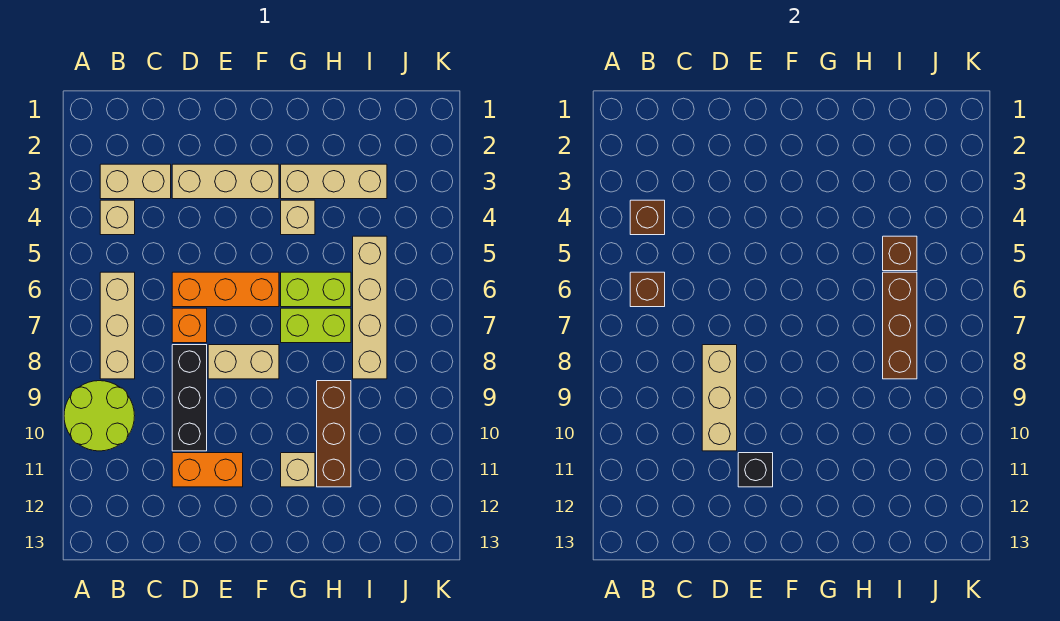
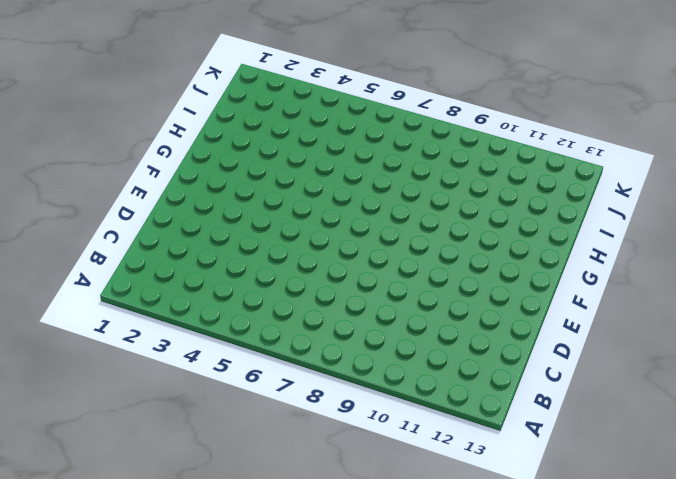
none -> lime 2x2 round brick [64,381,135,451]
none -> tan 1x2 brick [100,164,171,199]
none -> tan 1x1 brick [100,200,135,235]

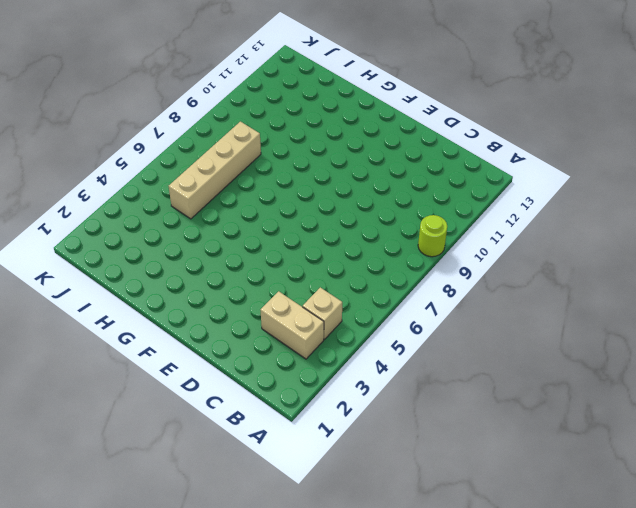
lime 1x1 round brick [418,215,447,257] -> lime 2x2 round brick [64,381,135,451]
none -> tan 1x3 brick [100,272,135,379]
none -> tan 1x3 brick [172,164,279,199]
none -> orange 1x3 brick [172,272,279,307]

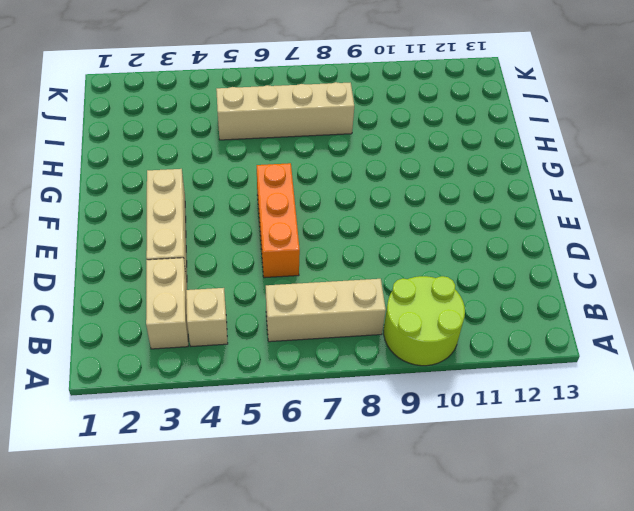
none -> orange 1x1 brick [172,308,207,343]
none -> black 1x3 brick [172,345,207,451]
none -> orange 1x2 brick [172,453,243,487]

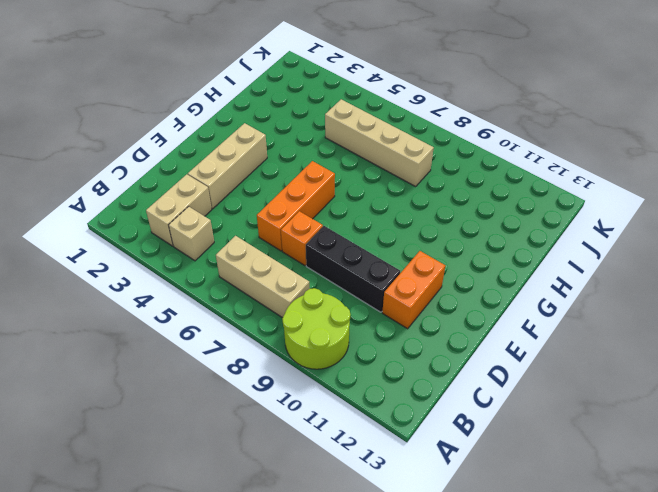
none -> tan 1x2 brick [208,345,279,379]
none -> tan 1x3 brick [281,164,387,199]
none -> tan 1x1 brick [281,200,315,235]

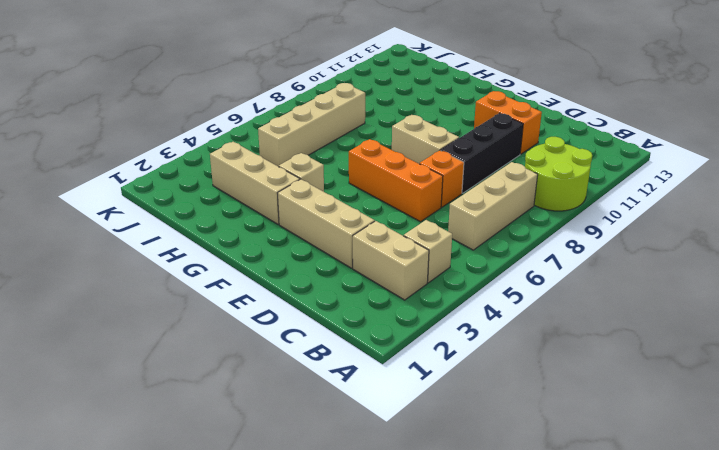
none -> lime 1x2 brick [281,272,351,307]
none -> lime 1x2 brick [281,308,351,343]
none -> tan 1x1 brick [281,453,315,487]

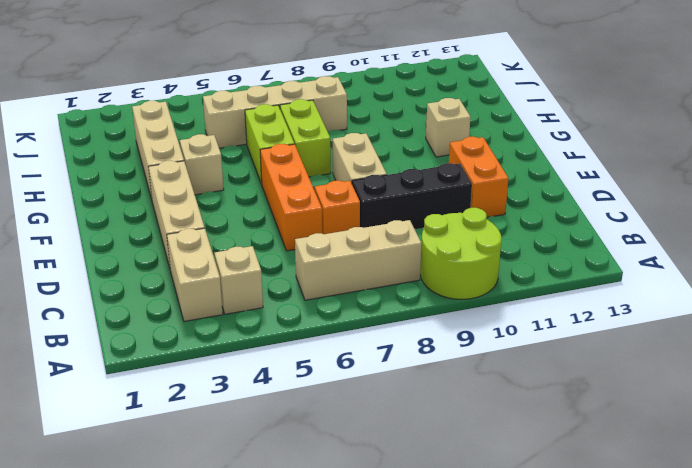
none -> brown 1x3 brick [317,381,351,487]
none -> brown 1x1 brick [630,200,665,235]
none -> brown 1x1 brick [630,272,665,307]

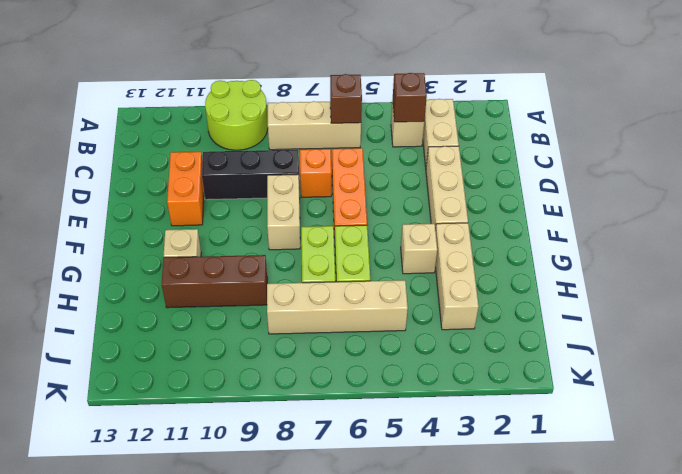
none -> tan 1x3 brick [702,345,737,451]
none -> black 1x1 brick [738,453,773,487]
none -> brown 1x1 brick [883,236,917,271]

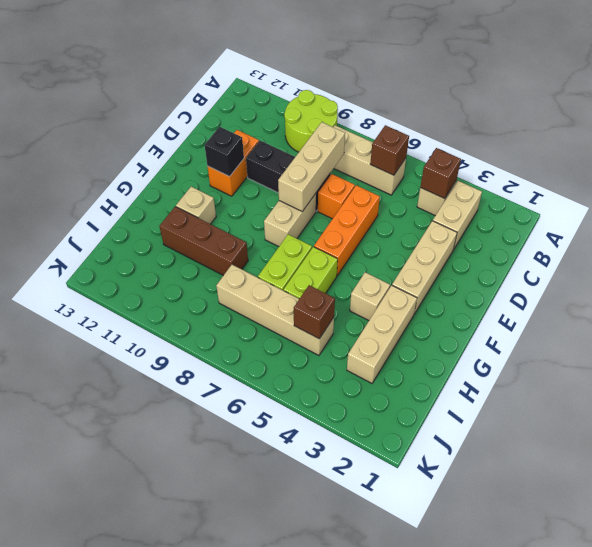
tan 1x3 brick [278,122,345,211] -> tan 1x3 brick turned to [702,345,737,451]
none -> brown 1x3 brick [883,272,917,379]

